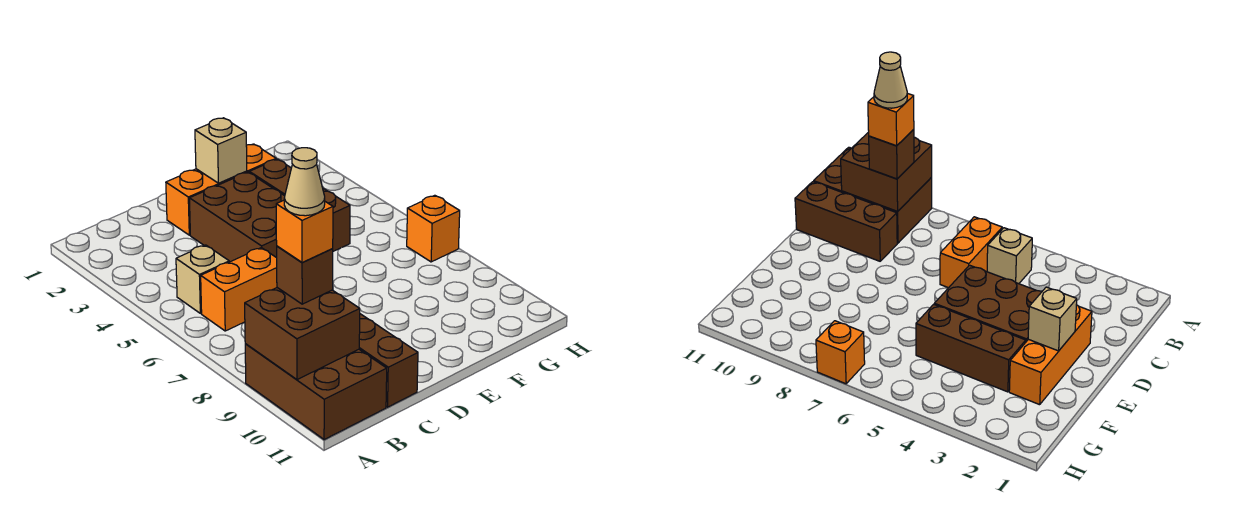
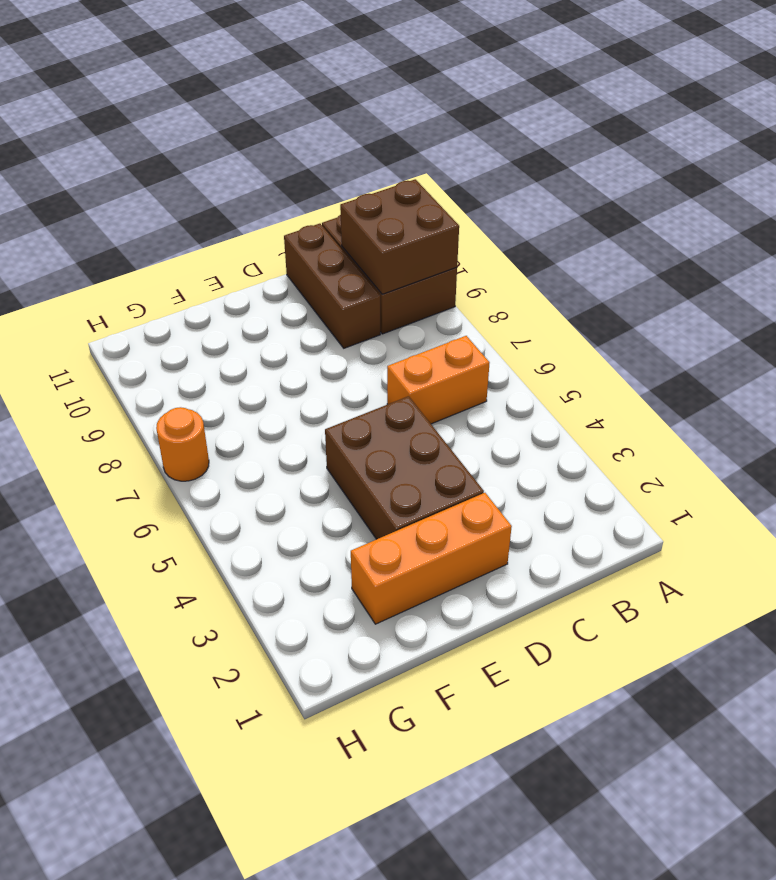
orange 1x1 round brick [156,407,209,481] -> orange 1x1 brick [407,195,460,262]
none -> tan 1x1 brick [176,245,229,313]
none -> brown 1x3 brick [249,159,350,251]
none -> tan 1x1 brick [195,118,247,183]

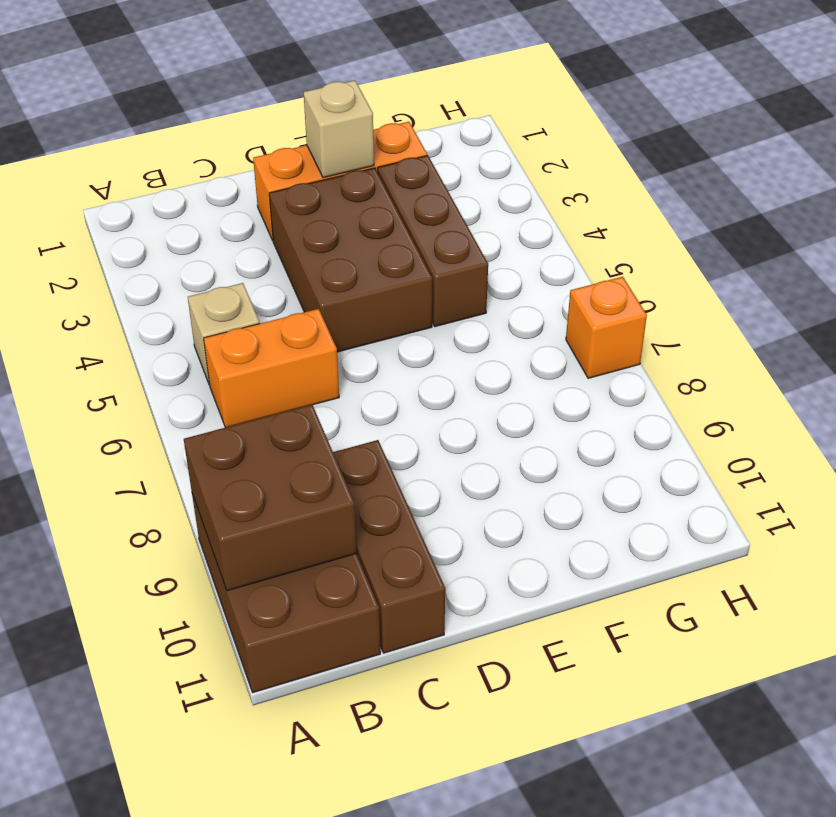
none -> brown 1x1 brick [277,246,333,304]
none -> orange 1x1 brick [276,200,333,262]
none -> tan 1x1 cone [284,148,325,216]

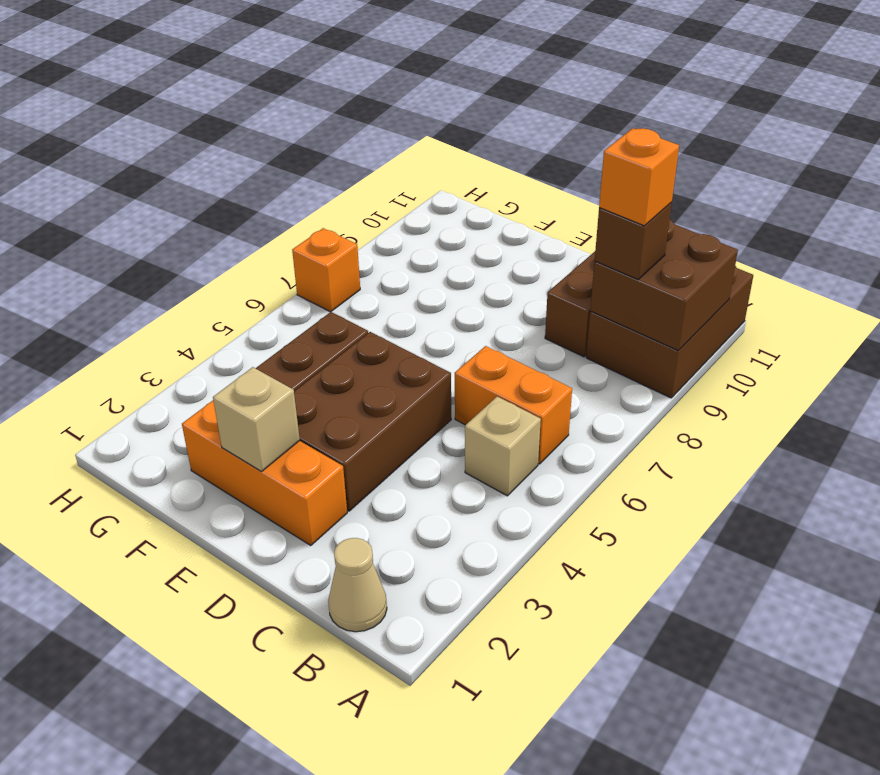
tan 1x1 cone [328,538,387,632] -> tan 1x1 cone moved to [284,148,325,216]

